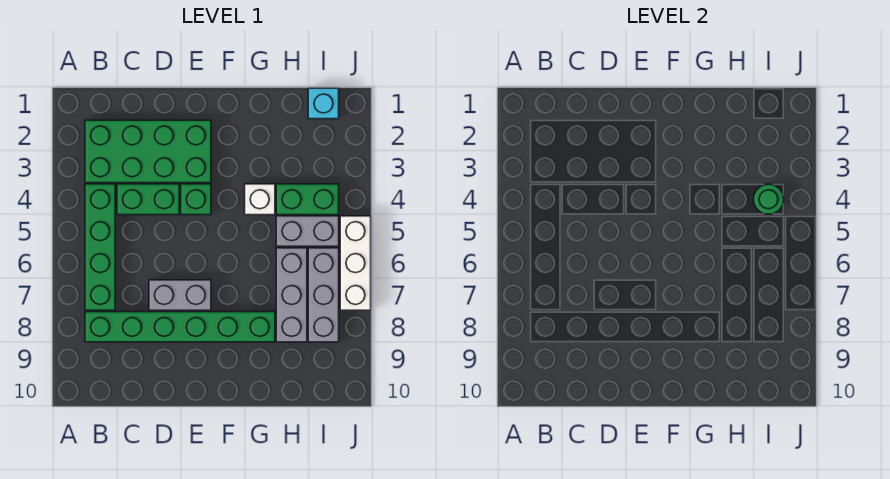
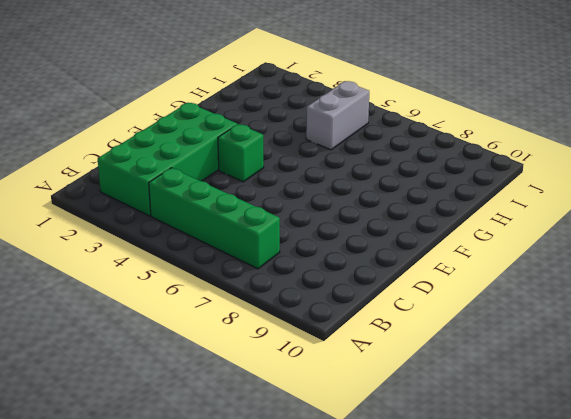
none -> green 1x6 brick [85,312,275,342]
none -> green 1x2 brick [117,184,179,215]
none -> grey 1x2 brick [149,280,211,310]

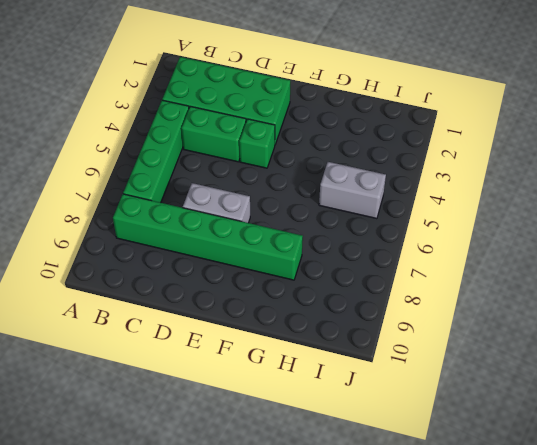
none -> white 1x1 brick [245,184,275,215]
none -> green 1x2 brick [276,184,339,215]
none -> grey 1x3 brick [276,248,307,342]

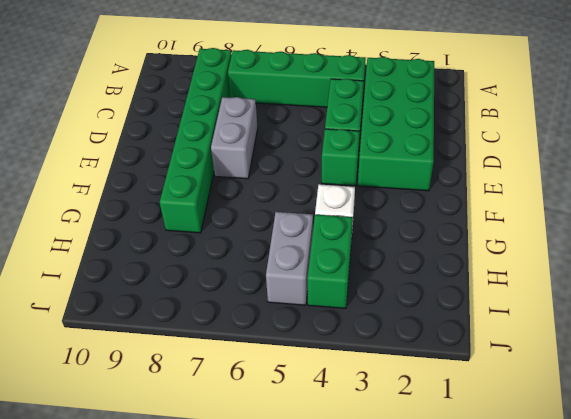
none -> grey 1x3 brick [276,248,307,342]
none -> cyan 1x1 brick [308,88,339,119]
none -> grey 1x3 brick [308,248,339,342]

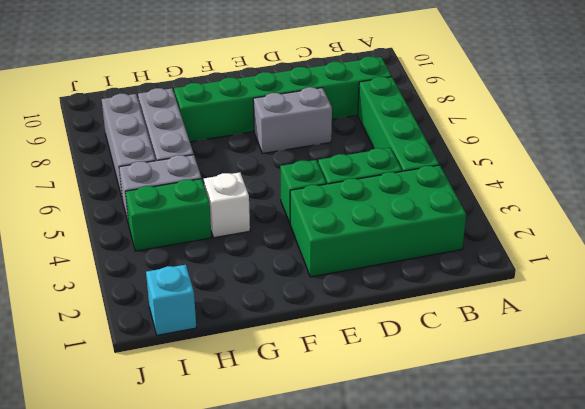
none -> white 1x3 brick [340,216,371,310]
none -> green 1x1 round brick [753,184,784,214]

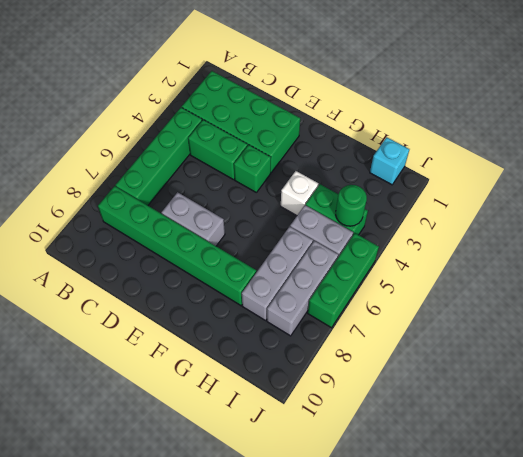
green 1x3 brick [308,233,379,328] -> white 1x3 brick [340,216,371,310]

